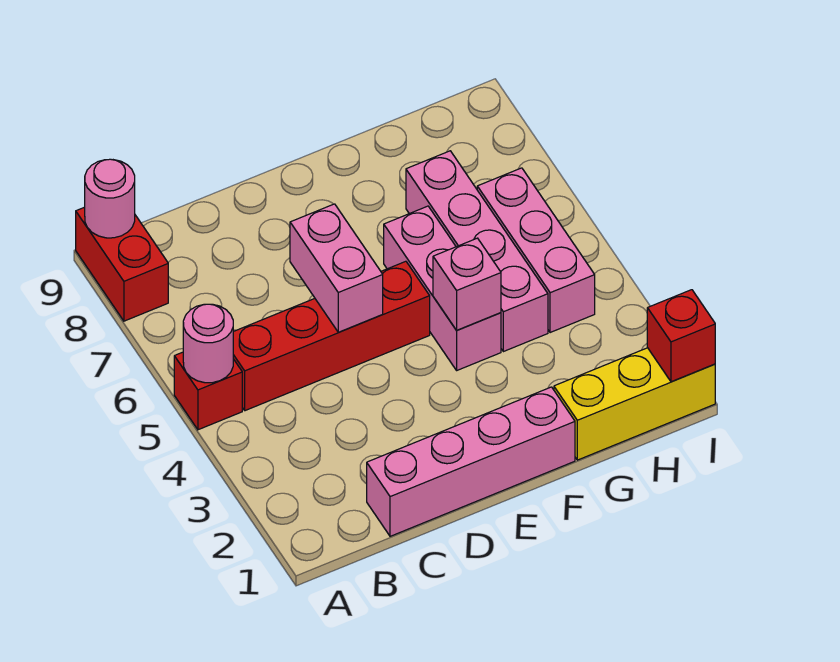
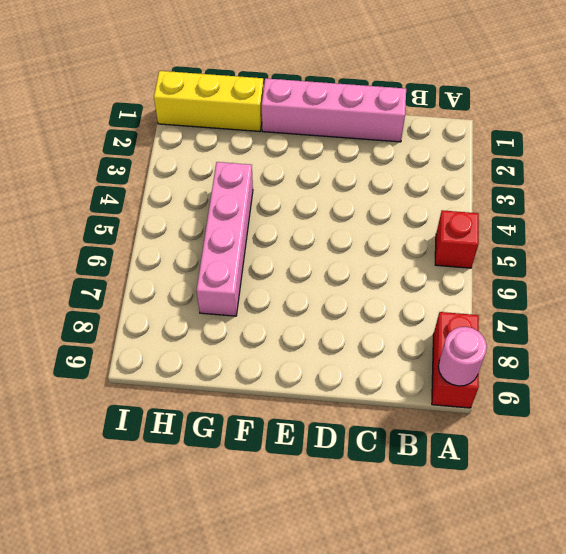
none -> red 1x4 brick [233,261,430,411]
none -> pink 1x3 brick [384,206,501,370]
none -> pink 1x3 brick [477,168,595,333]

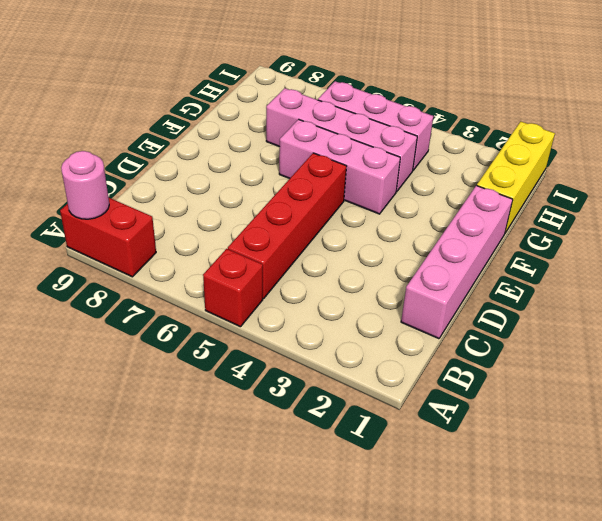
none -> pink 1x1 round brick [183,304,233,383]
none -> pink 1x2 brick [290,204,383,332]
none -> pink 1x1 brick [433,238,501,330]

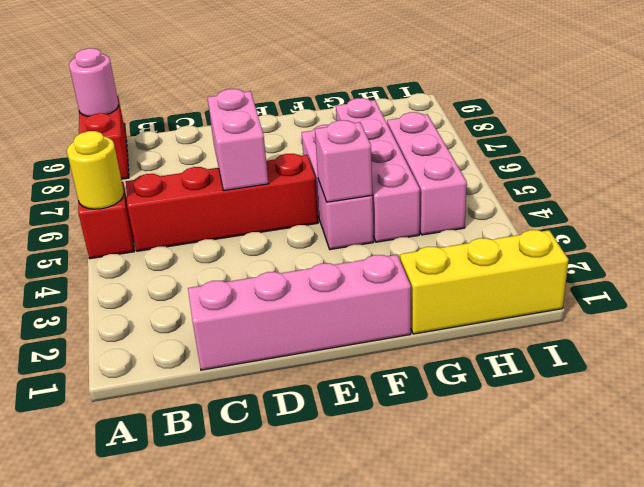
yellow 1x1 round brick [67,131,124,209] -> pink 1x1 round brick [183,304,233,383]
none -> red 1x1 brick [647,290,715,382]

